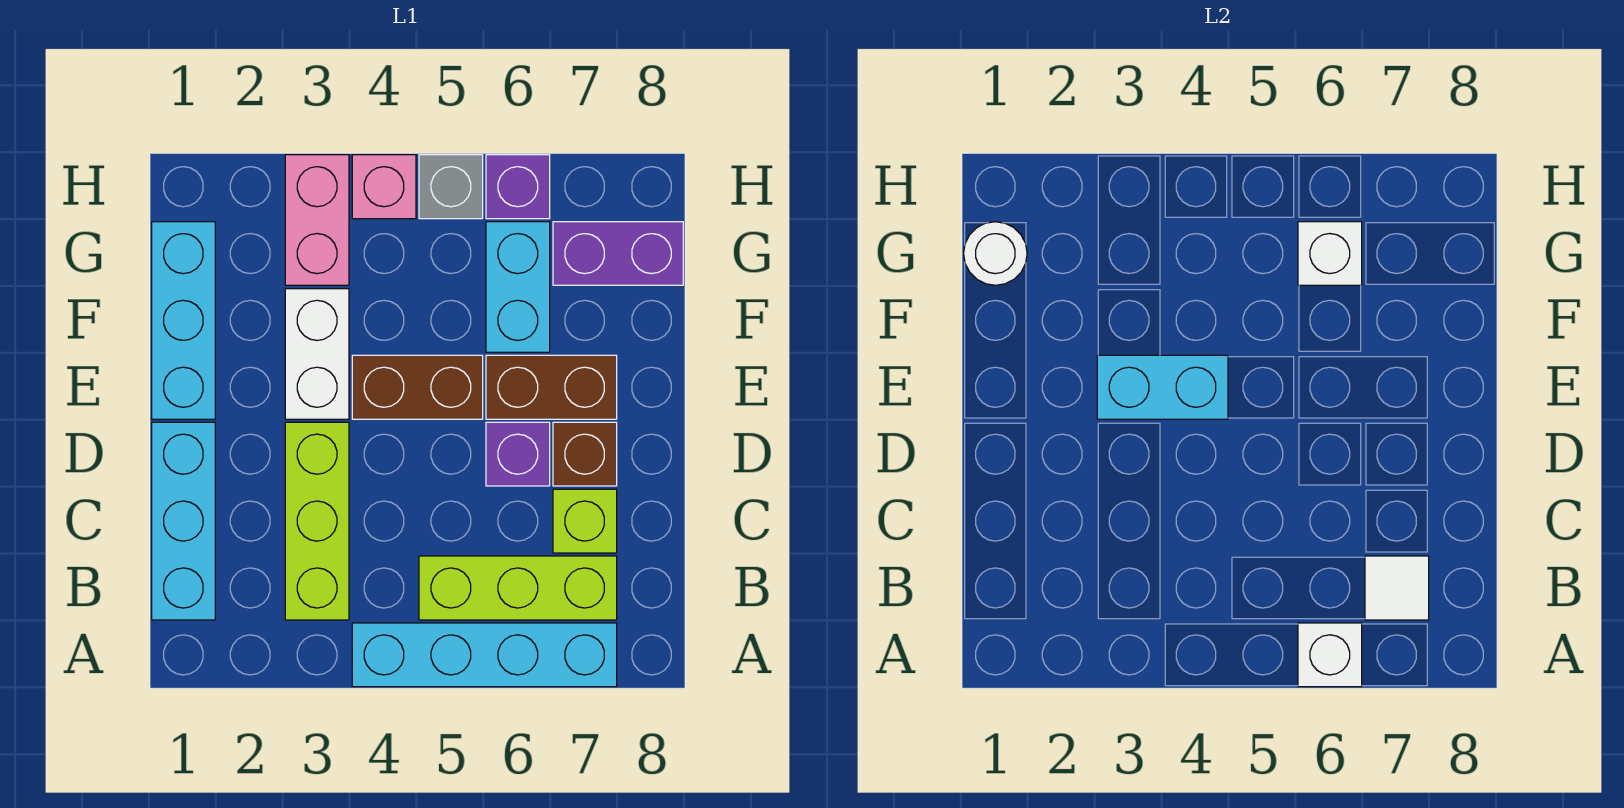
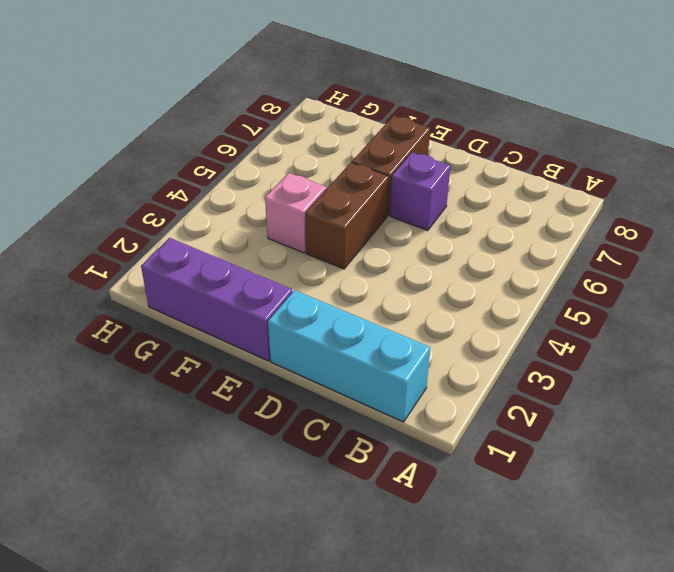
purple 1x3 brick [141,238,292,361] -> cyan 1x3 brick [152,222,215,419]
pink 1x1 brick [265,173,326,253] -> pink 1x1 brick moved to [352,155,416,219]
none -> cyan 1x4 brick [352,623,617,687]
none -> lime 1x3 brick [285,422,349,620]
none -> lime 1x3 brick [419,556,617,620]

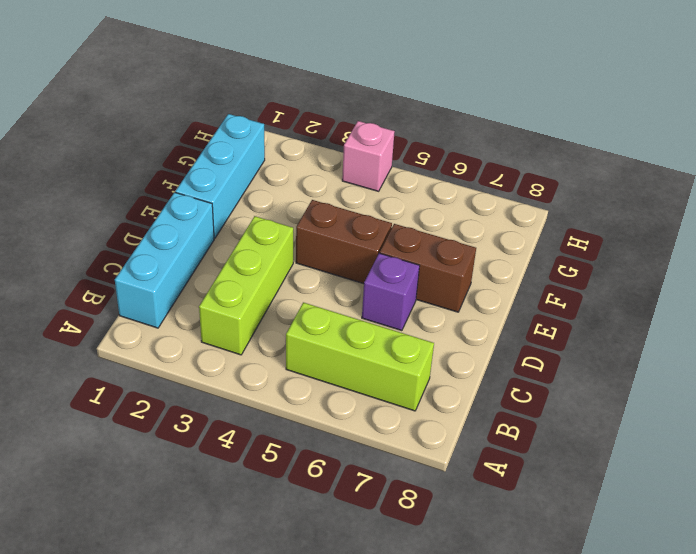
none -> cyan 1x4 brick [352,623,617,687]
none -> lime 1x1 brick [553,489,617,553]
none -> brown 1x1 brick [553,422,617,486]

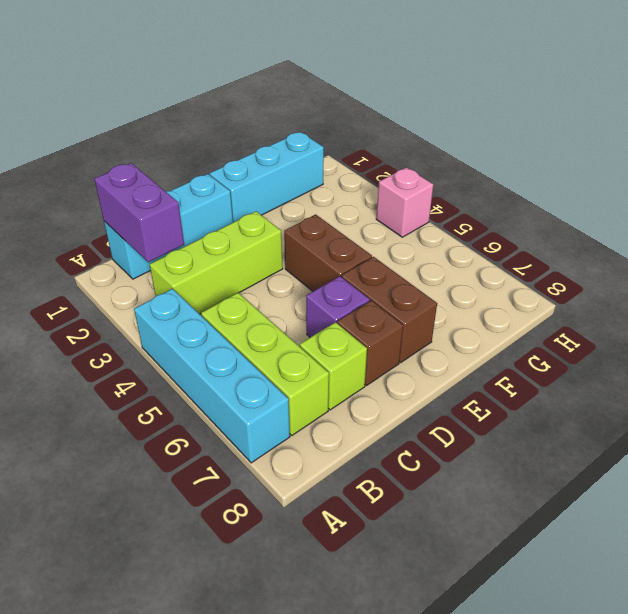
purple 1x2 brick [94,163,184,262] -> purple 1x2 brick moved to [553,222,683,285]
none -> white 1x2 brick [285,289,349,419]
none -> cyan 1x2 brick [486,222,550,352]
none -> pink 1x2 brick [285,155,349,285]

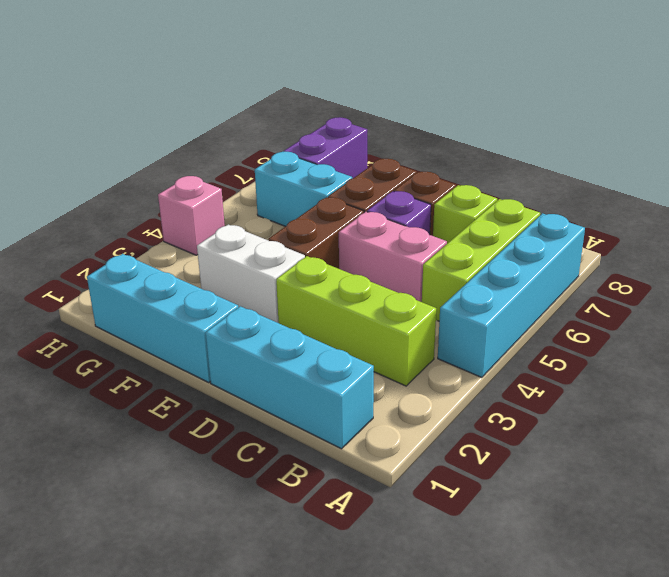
pink 1x2 brick [339,212,447,302] -> pink 1x2 brick moved to [285,155,349,285]
none -> grey 1x1 brick [419,155,483,219]
none -> purple 1x1 brick [486,155,550,219]
none -> white 1x1 brick [1298,623,1362,687]

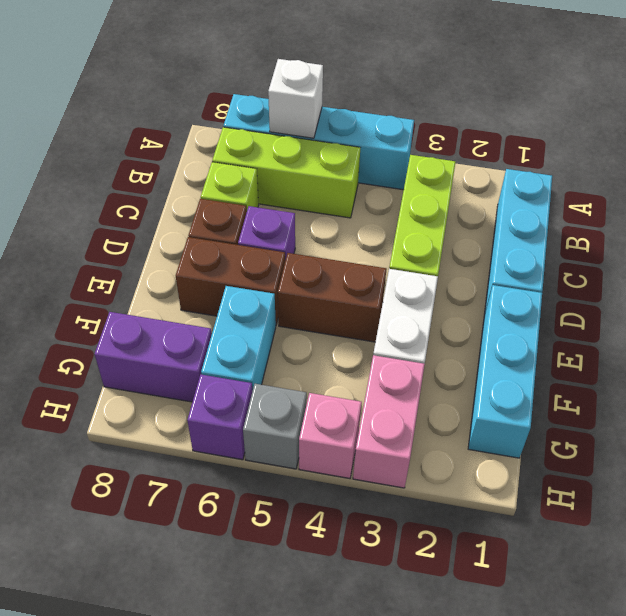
none -> white 1x1 tile [1365,556,1429,620]
none -> cyan 1x2 brick [1097,355,1228,419]
none -> white 1x1 round brick [964,222,1027,285]

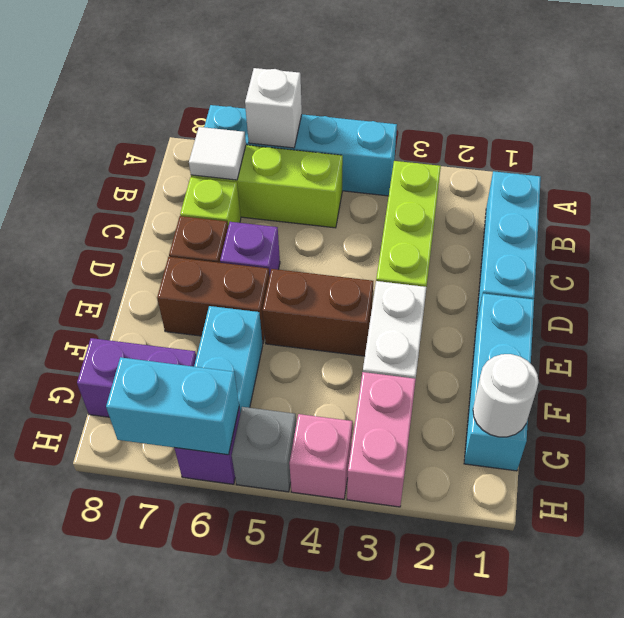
cyan 1x2 brick [106,357,239,455] -> cyan 1x2 brick moved to [1097,355,1228,419]
none -> white 1x1 brick [1298,222,1362,285]

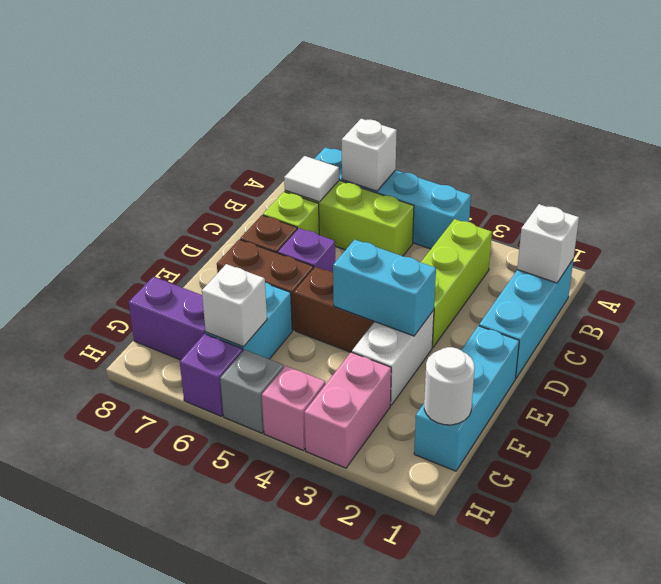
white 1x1 brick [517,204,579,283] -> none

